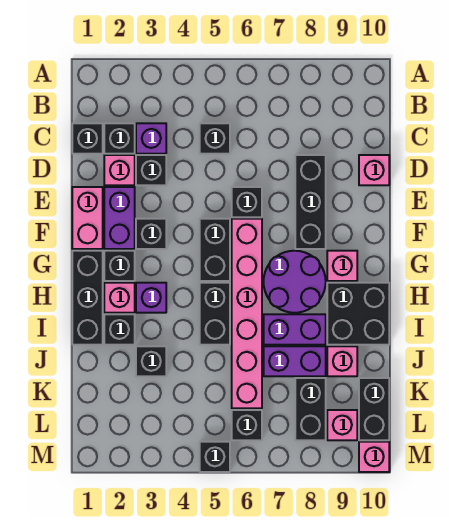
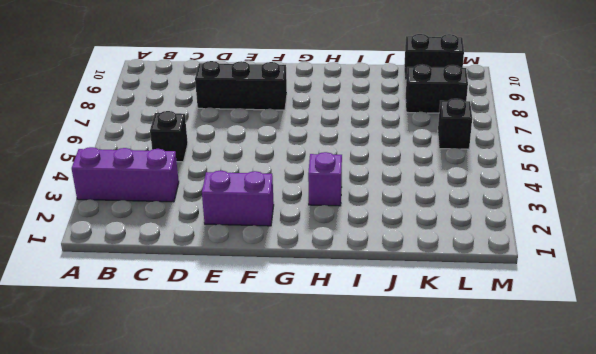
purple 1x3 brick [72,147,179,202] -> purple 1x1 brick [136,123,166,154]
none -> black 1x1 brick [72,123,103,154]
none -> black 1x1 brick [104,123,135,154]
none -> pink 1x1 brick [104,155,135,185]
none -> black 1x1 brick [136,155,166,185]

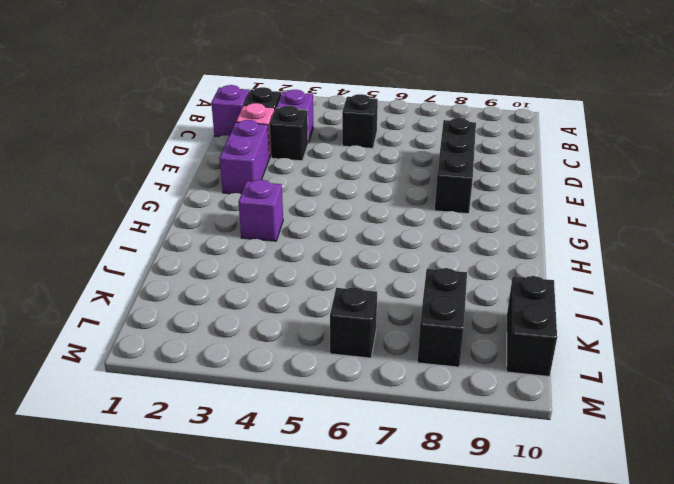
purple 1x1 brick [211,85,249,137] -> black 1x1 brick [72,123,103,154]
none -> pink 1x1 brick [359,155,389,185]
none -> pink 1x2 brick [72,187,103,249]
none -> black 1x1 brick [232,187,262,217]
none -> black 1x1 brick [136,219,166,249]

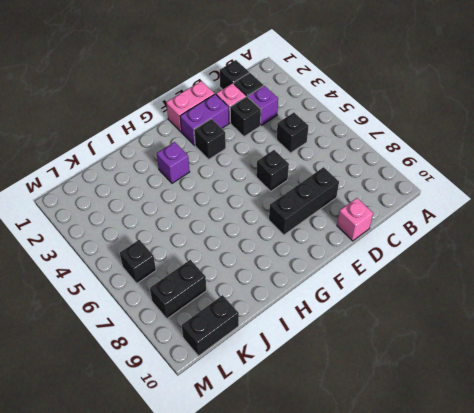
none -> black 1x2 brick [200,219,230,281]
none -> pink 1x6 brick [232,219,262,408]
none -> black 1x3 brick [72,251,103,345]
none -> black 1x1 brick [104,251,135,281]

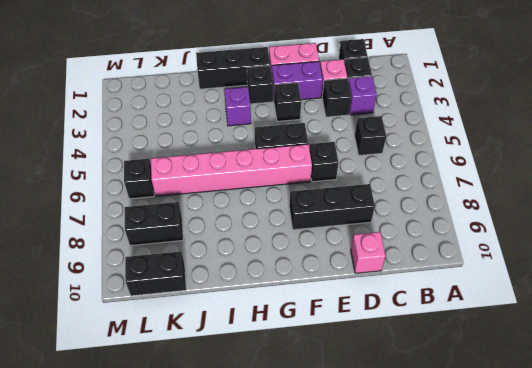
none -> purple 2x2 round brick [264,251,326,313]
none -> pink 1x1 brick [327,251,357,281]
none -> pink 1x1 brick [104,283,135,313]
none -> black 1x2 brick [200,283,230,345]

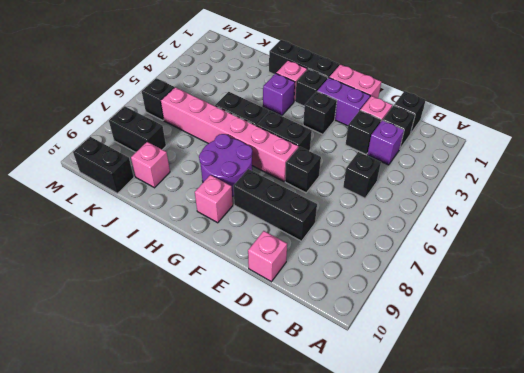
none -> black 2x2 brick [327,283,389,345]
none -> black 1x1 brick [104,314,135,345]
none -> purple 1x2 brick [264,314,326,345]
none -> black 1x1 brick [136,346,166,376]

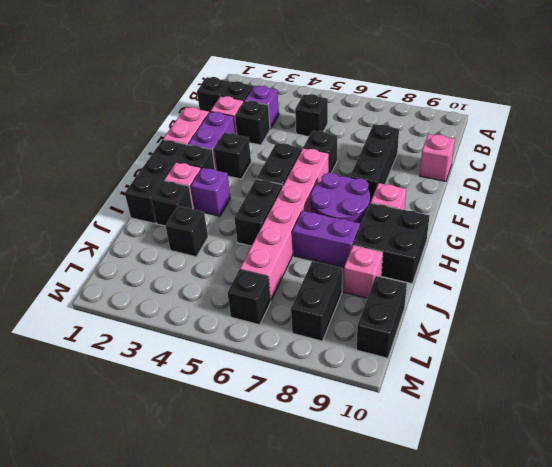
none -> purple 1x2 brick [264,346,326,376]
none -> pink 1x1 brick [327,410,357,440]
none -> black 1x1 brick [200,442,230,472]
none -> pink 1x1 brick [359,442,389,472]

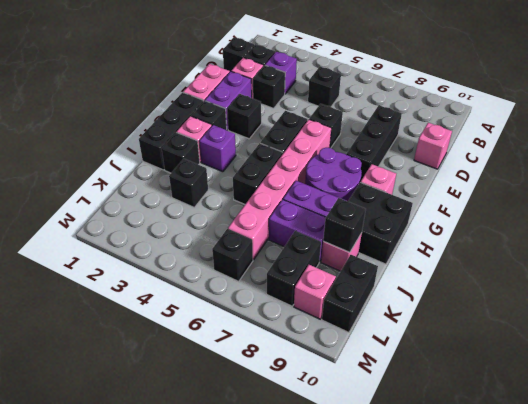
black 1x1 brick [323,198,366,252] -> black 1x1 brick moved to [200,442,230,472]
none -> pink 1x1 brick [359,442,389,472]

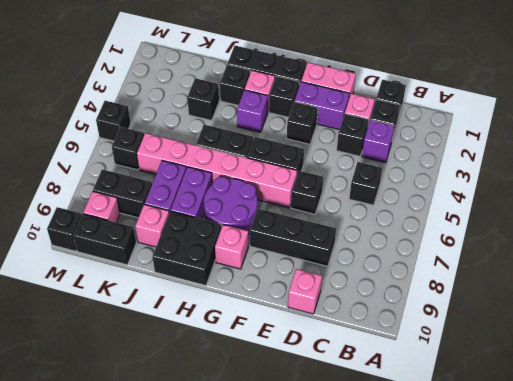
black 1x1 brick [47,207,82,251] -> pink 1x1 brick [359,442,389,472]

